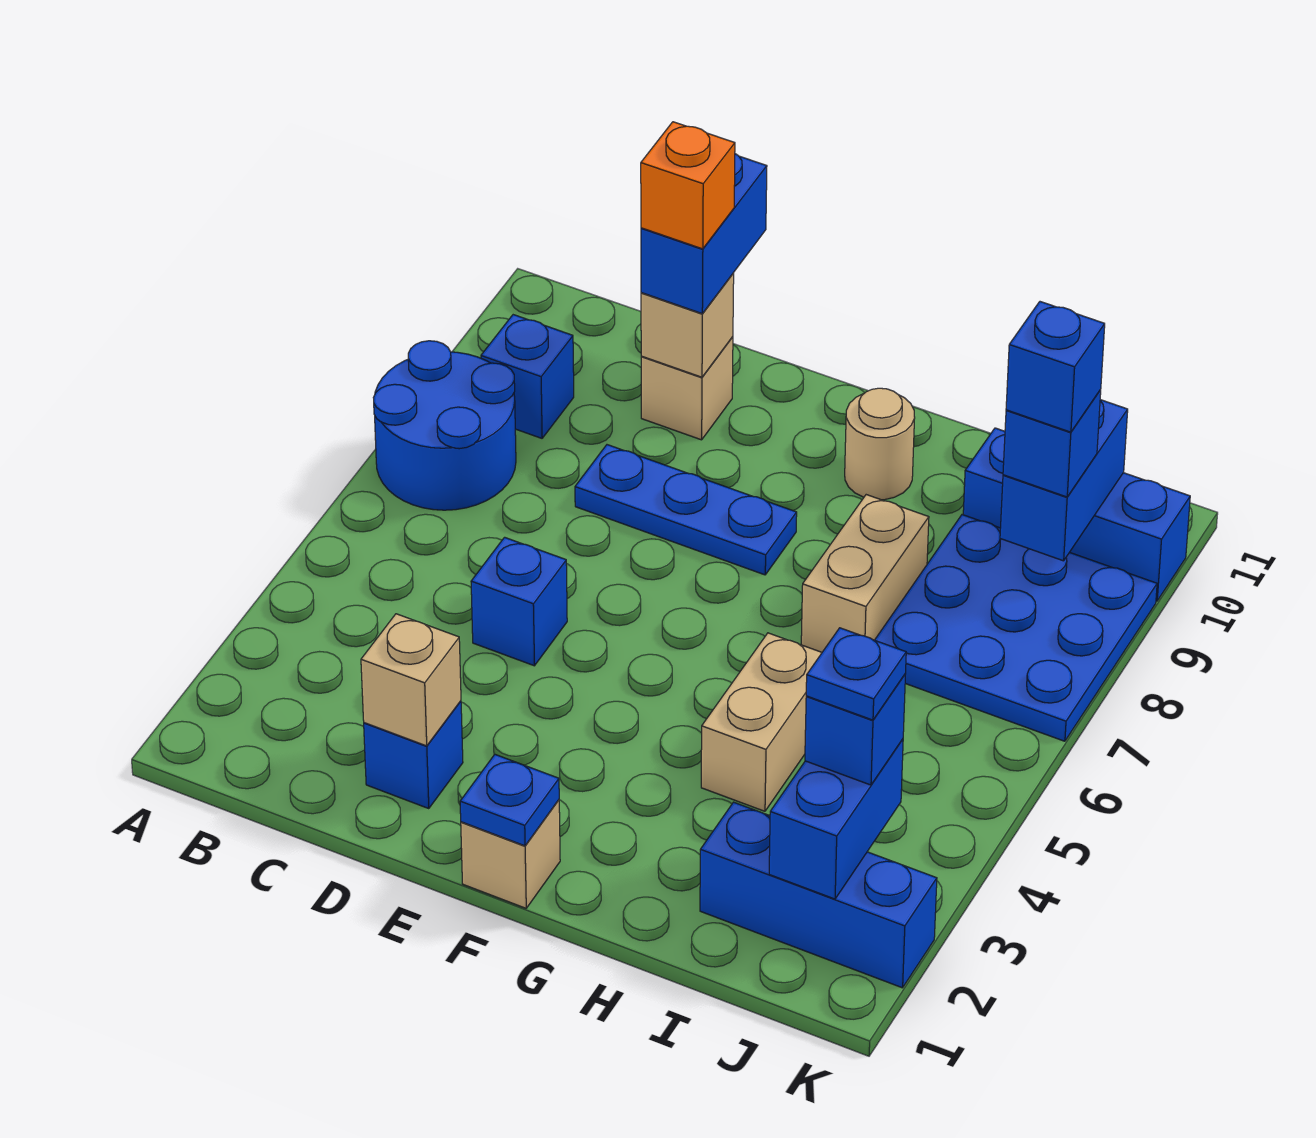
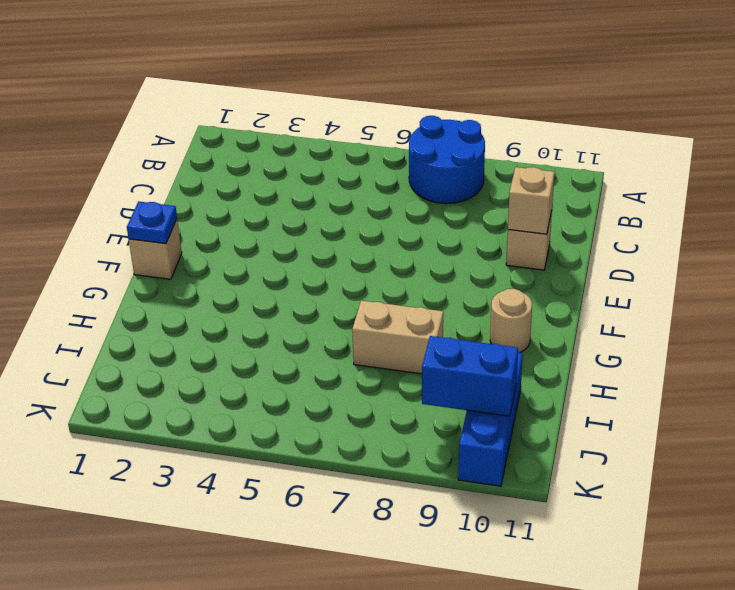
none -> blue 1x1 brick [481,315,574,438]
none -> blue 1x1 brick [364,701,463,809]
none -> blue 1x1 brick [471,537,567,666]

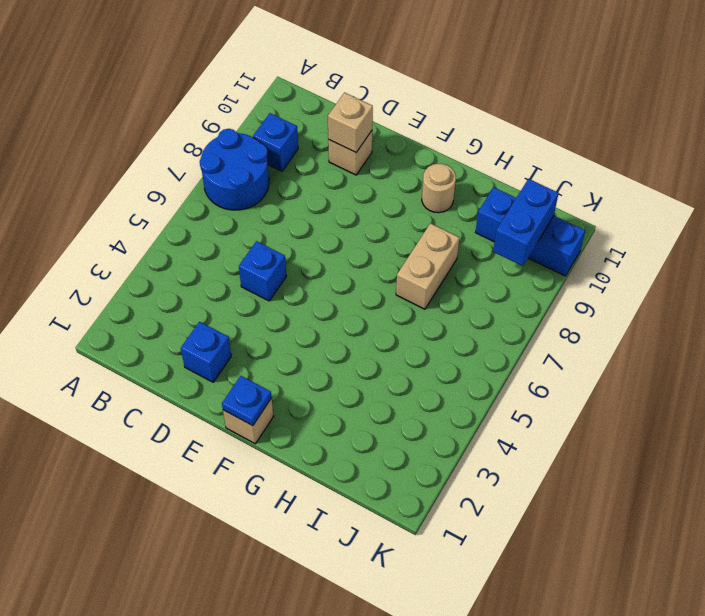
none -> blue 1x3 plate [575,445,797,575]
none -> tan 1x2 brick [701,633,822,811]
none -> blue 1x3 brick [700,802,937,988]

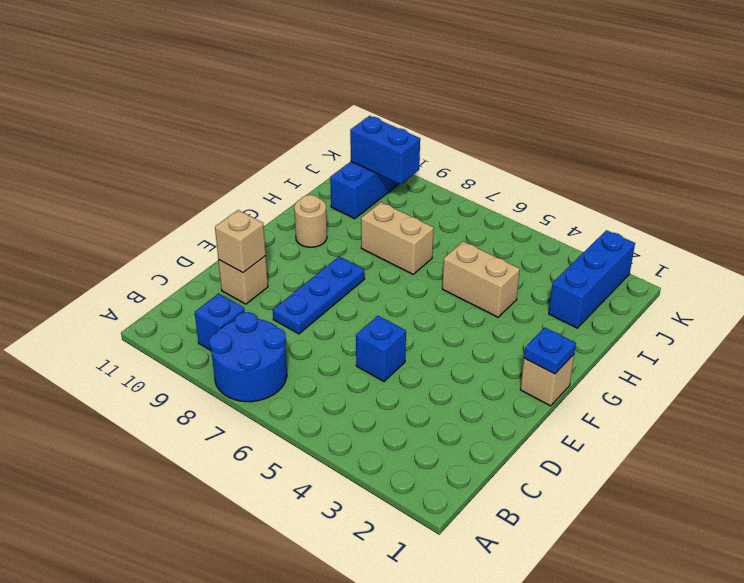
none -> blue 1x1 brick [364,701,463,809]
none -> blue 3x3 plate [875,515,1157,741]
none -> tan 1x1 brick [361,614,461,746]

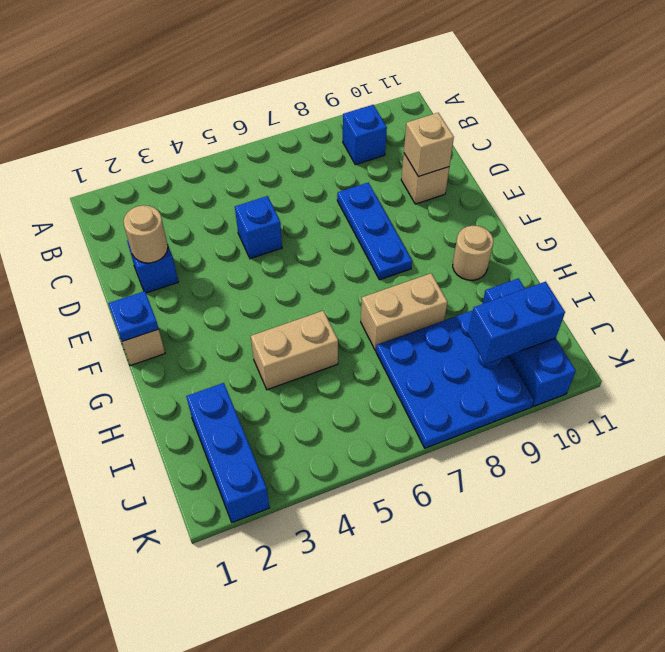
tan 1x1 round brick [124,205,168,263] -> tan 1x1 brick [361,614,461,746]
none -> blue 2x2 round brick [373,341,516,510]
none -> blue 1x2 brick [769,739,903,899]
none -> blue 1x2 brick [641,154,767,313]

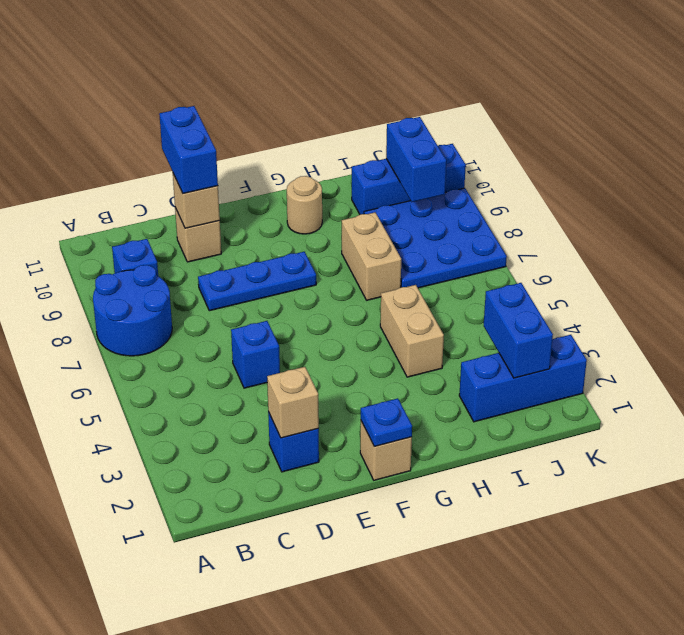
none -> blue 1x1 brick [805,675,905,785]
none -> blue 1x1 brick [1003,389,1101,497]
none -> orange 1x1 brick [641,122,735,249]

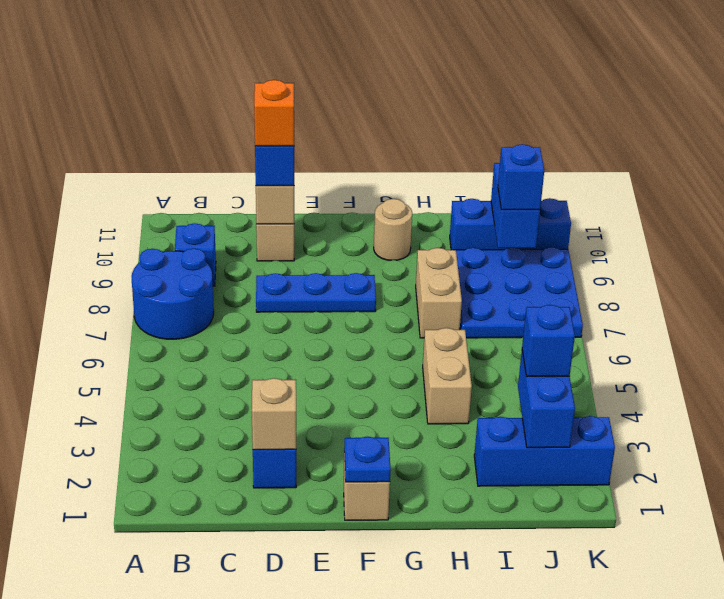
none -> blue 1x1 brick [471,537,567,666]
none -> blue 1x1 plate [806,628,906,720]
none -> blue 1x1 brick [1006,302,1105,432]

